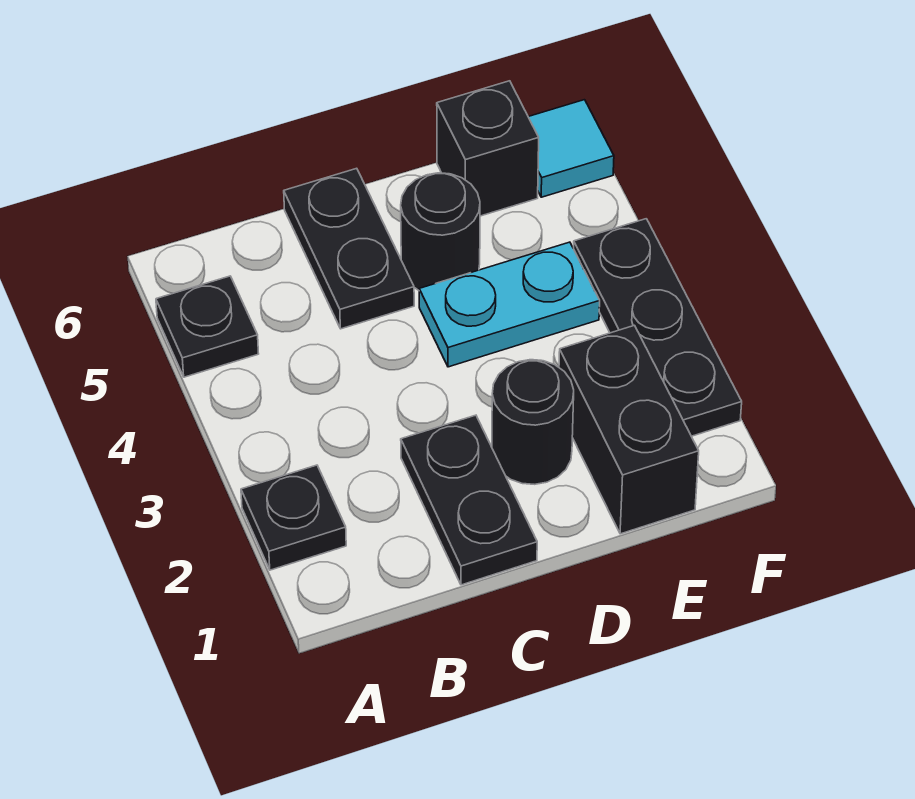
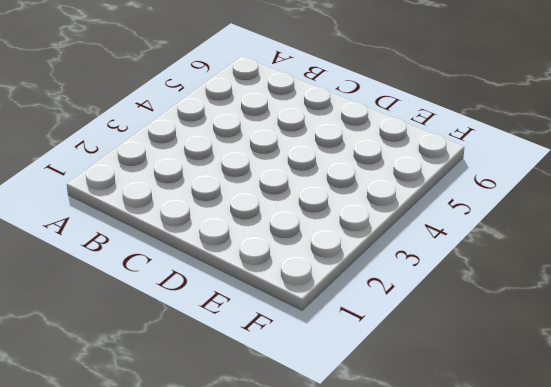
none -> black 1x1 plate [241,465,346,570]
none -> black 1x1 plate [156,276,259,377]

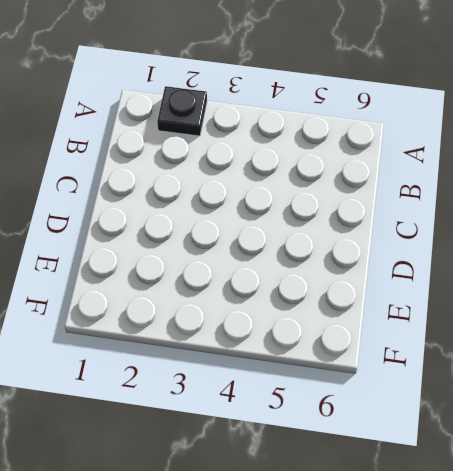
none -> black 1x1 plate [156,276,259,377]
none -> black 1x2 plate [401,415,537,585]

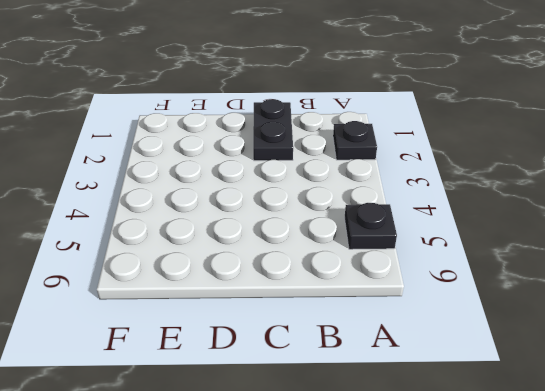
none -> black 1x2 plate [284,168,414,329]
none -> black 1x1 round brick [492,360,574,484]

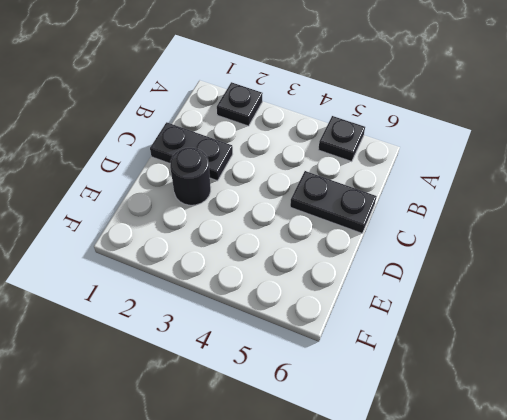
none -> cyan 1x2 plate [419,242,600,367]
none -> black 1x1 round brick [401,173,480,290]

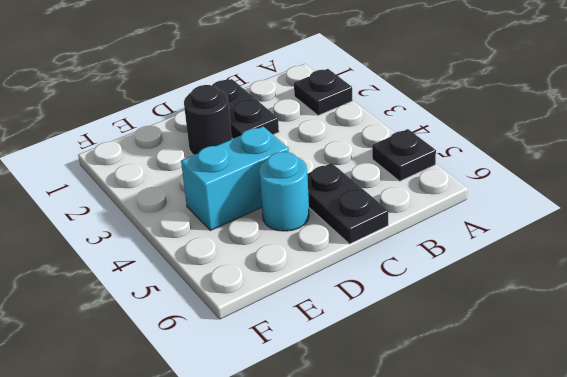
cyan 1x2 brick [181,126,289,230] -> cyan 1x2 plate [419,242,600,367]
cyan 1x1 round brick [259,152,309,231] -> black 1x1 round brick [401,173,480,290]
none -> black 1x2 brick [559,325,699,534]
none -> black 1x1 brick [437,81,539,216]

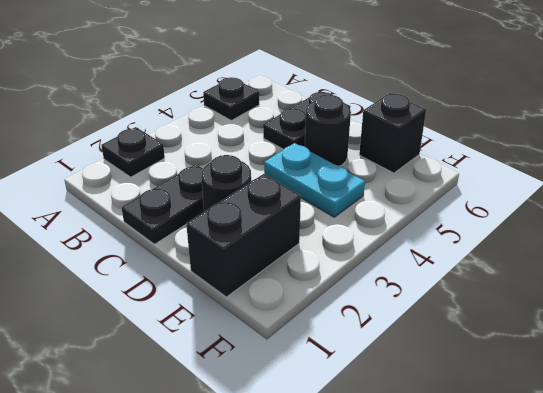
none -> black 1x3 plate [574,219,742,436]
none -> cyan 1x1 tile [529,100,614,197]

